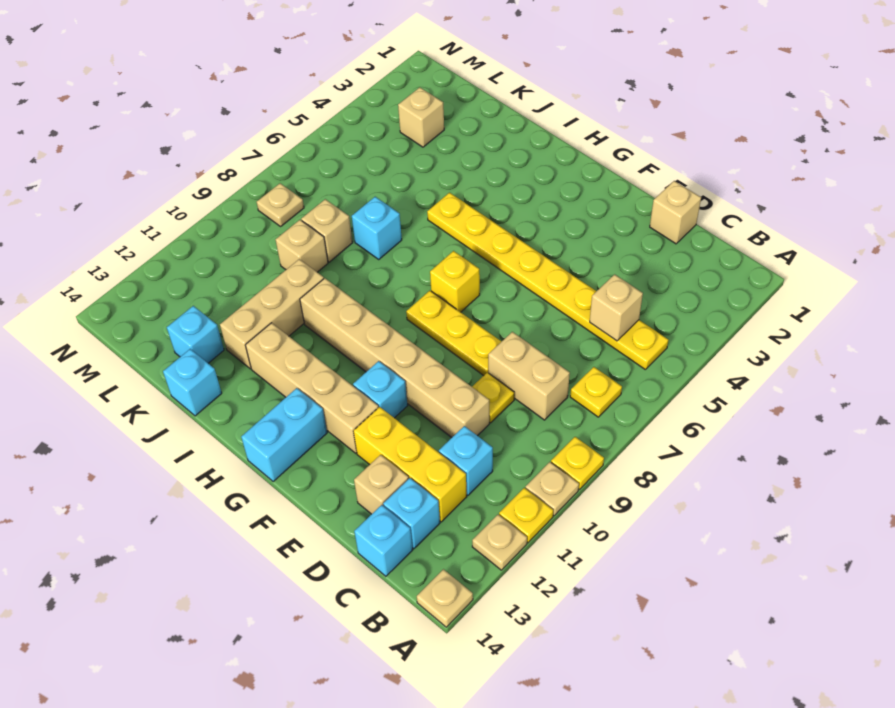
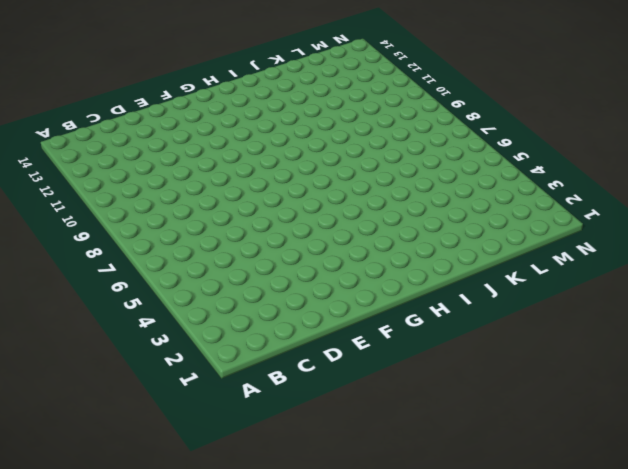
none -> yellow 1x1 plate [551,437,604,490]
none -> tan 1x1 plate [525,462,579,516]
none -> yellow 1x1 plate [499,488,553,543]
none -> tan 1x1 plate [472,515,527,570]

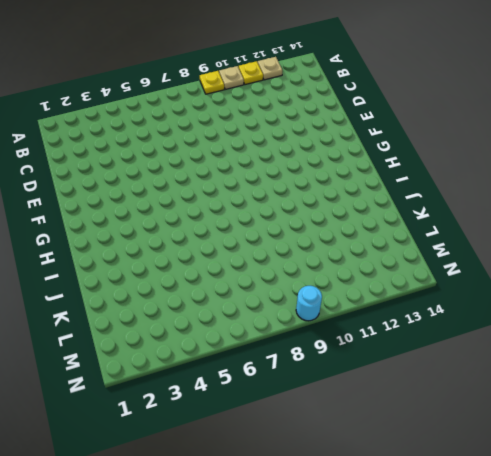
cyan 1x1 round brick [296,286,322,321] -> none
none -> tan 1x1 plate [417,569,473,627]
none -> yellow 1x8 plate [427,193,668,370]
none -> yellow 1x1 plate [570,367,622,417]
none -> tan 1x2 brick [488,332,570,420]

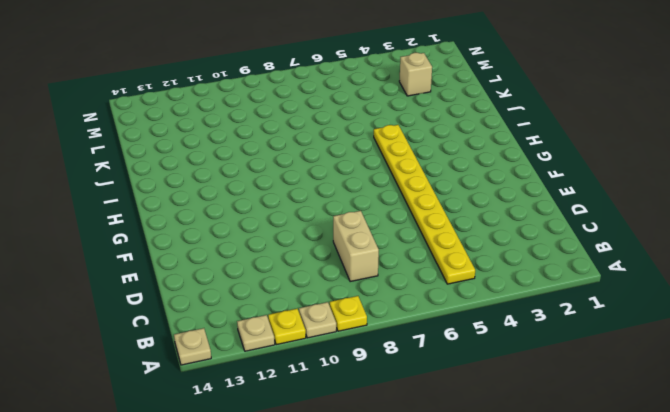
none -> yellow 1x1 plate [570,367,622,417]
none -> cyan 1x1 brick [439,426,493,495]
none -> yellow 1x3 brick [354,407,467,522]
none -> cyan 1x1 brick [383,478,440,549]

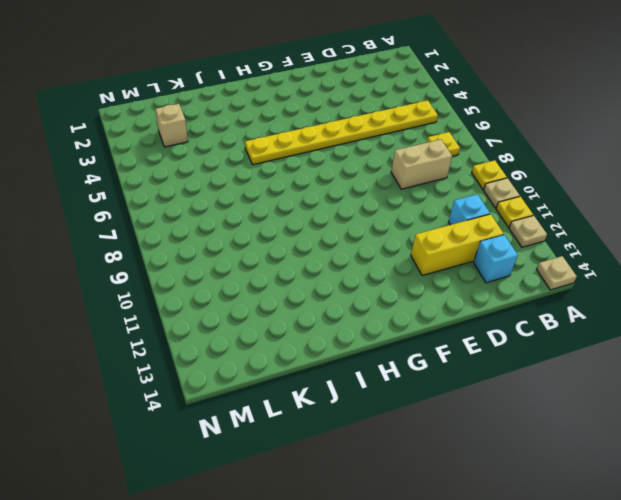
none -> cyan 1x1 brick [354,505,412,576]
none -> tan 1x1 brick [650,181,701,244]
none -> yellow 1x1 plate [472,372,514,423]
none -> tan 1x6 brick [300,278,489,437]

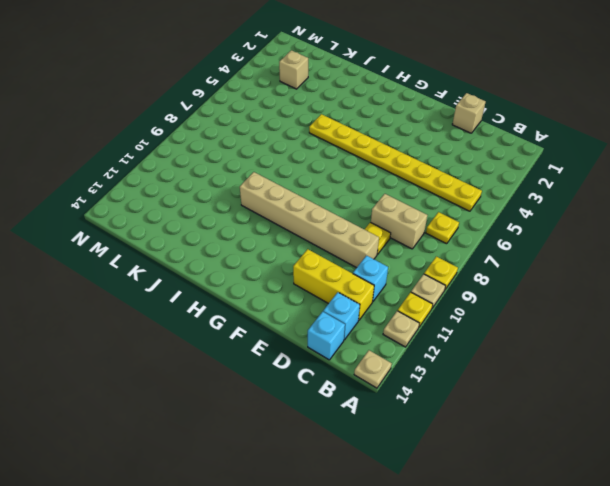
none -> tan 1x1 brick [354,455,409,514]
none -> yellow 1x3 plate [406,291,501,376]
none -> cyan 1x1 brick [353,361,408,418]
none -> tan 1x4 brick [245,323,378,453]

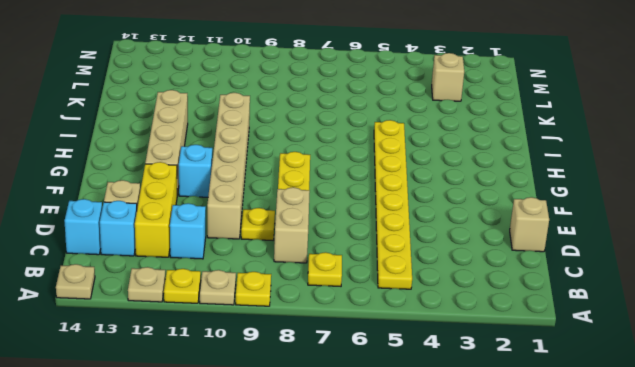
none -> yellow 1x1 brick [430,251,480,312]
none -> cyan 1x2 brick [241,388,327,482]
none -> cyan 1x1 brick [352,197,402,259]
none -> tan 1x3 brick [220,259,324,369]

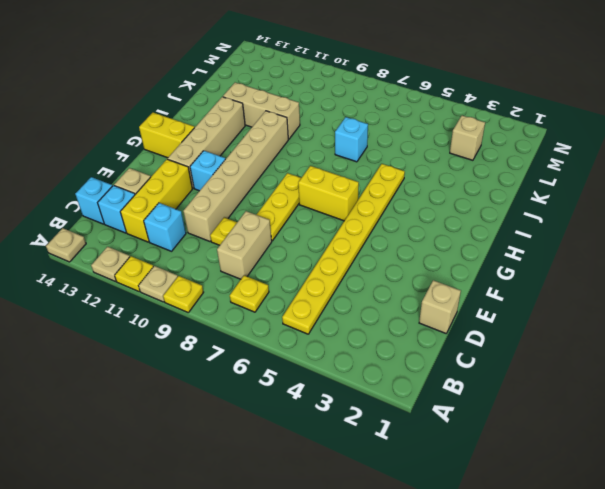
yellow 1x2 brick [298,166,359,221] -> yellow 1x1 brick [430,251,480,312]
yellow 1x2 brick [139,113,195,158] -> cyan 1x2 brick [241,388,327,482]
none -> cyan 1x1 brick [163,349,222,416]
none -> tan 1x1 brick [301,199,353,262]
none -> tan 1x1 brick [276,220,328,272]
none -> cyan 1x1 brick [167,306,224,363]

